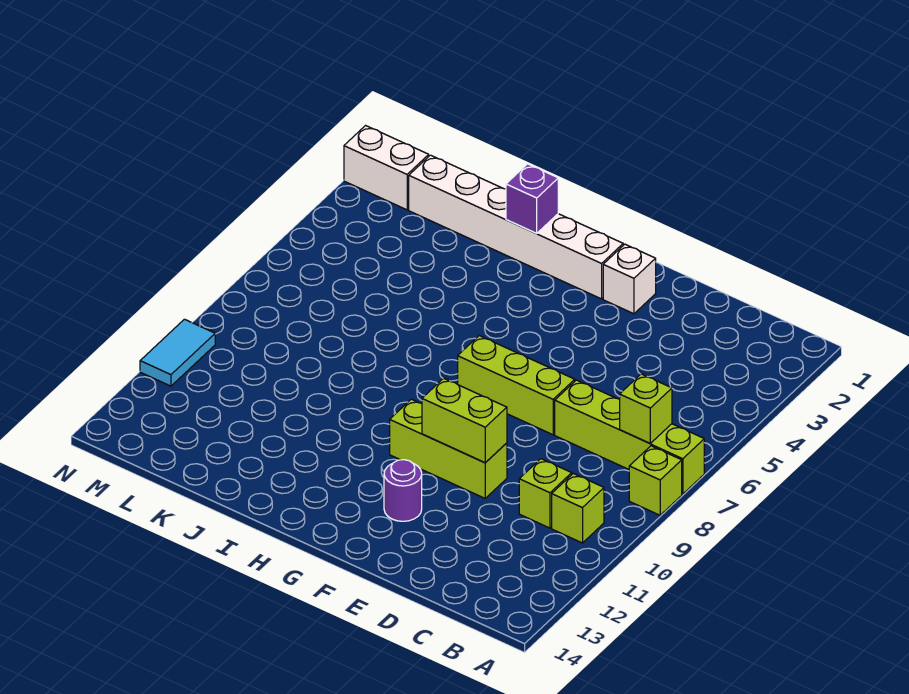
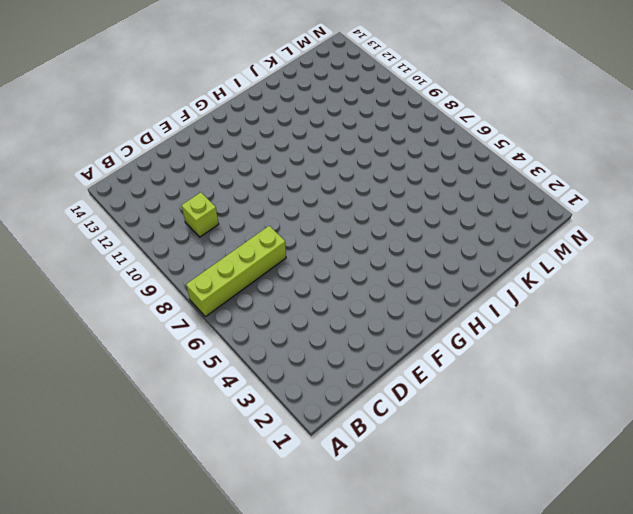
none -> lime 1x1 brick [629,446,682,515]
none -> lime 1x1 brick [552,473,604,543]
none -> lime 1x3 brick [458,336,575,435]

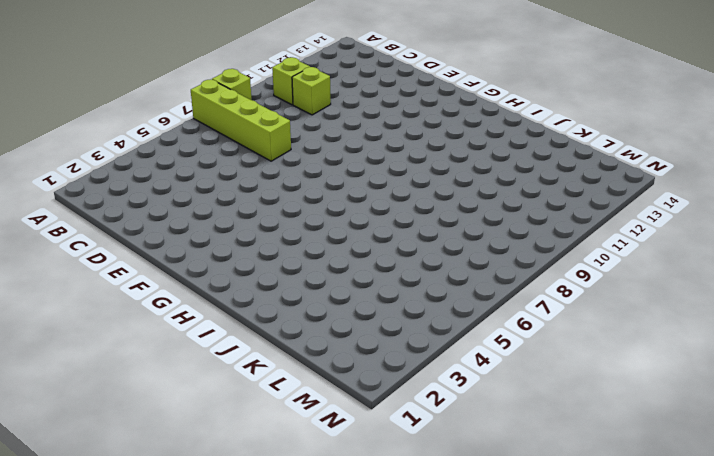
none -> lime 1x3 brick [458,336,575,435]
none -> lime 1x3 brick [390,399,507,498]
none -> white 1x1 brick [603,244,656,314]

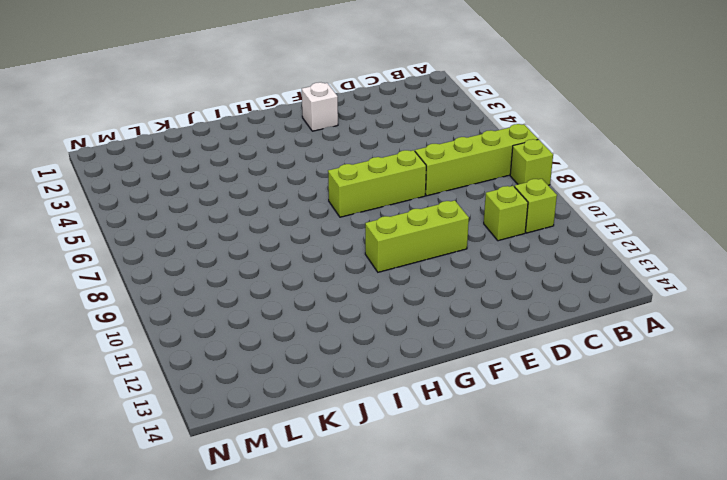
none -> purple 1x1 round brick [384,460,422,521]
none -> white 1x6 brick [409,155,623,299]
none -> white 1x2 brick [344,126,429,210]

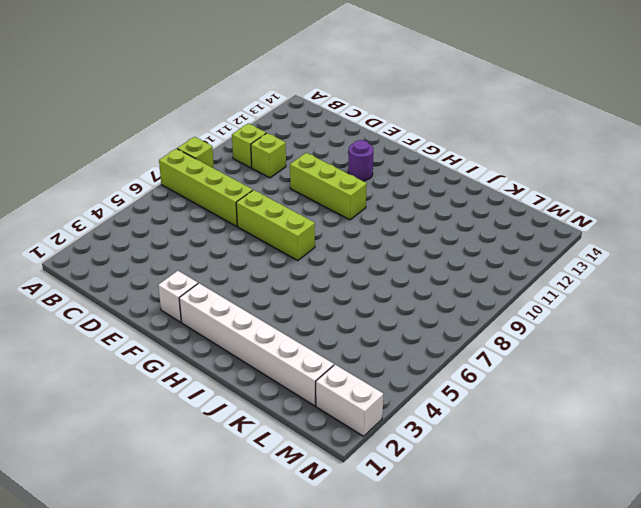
none -> cyan 1x2 tile [140,319,215,386]
none -> lime 1x1 brick [620,374,672,443]
none -> lime 1x2 brick [422,378,507,463]

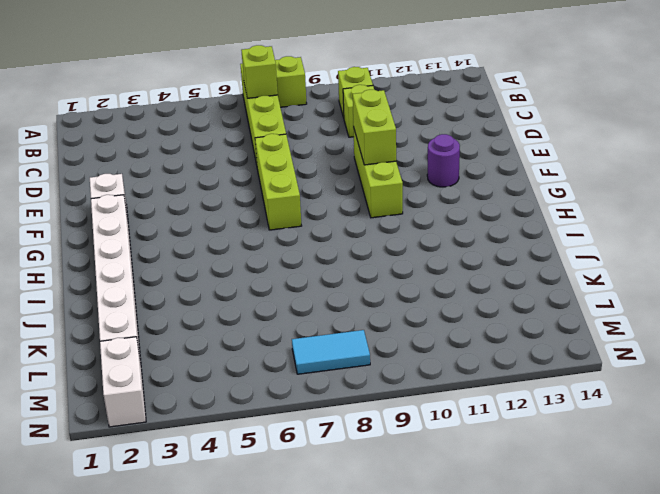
cyan 1x2 tile [292,330,370,374] -> cyan 1x2 tile moved to [140,319,215,386]
none -> purple 1x1 brick [506,164,558,233]

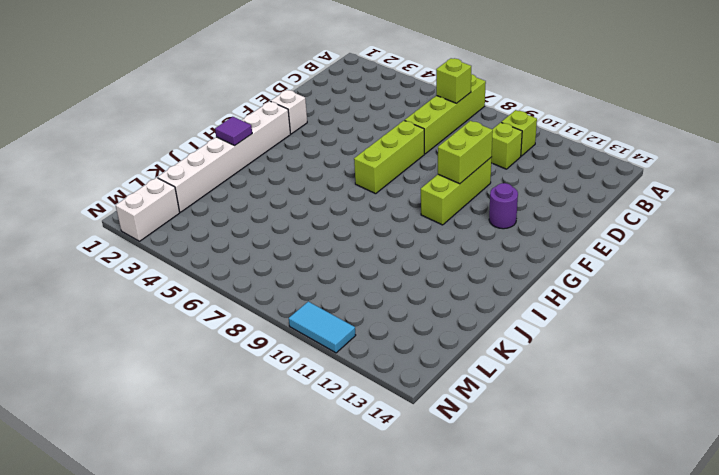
purple 1x1 tile [215,117,252,145] -> purple 1x1 brick [506,164,558,233]
none -> lime 1x1 brick [629,446,682,515]

